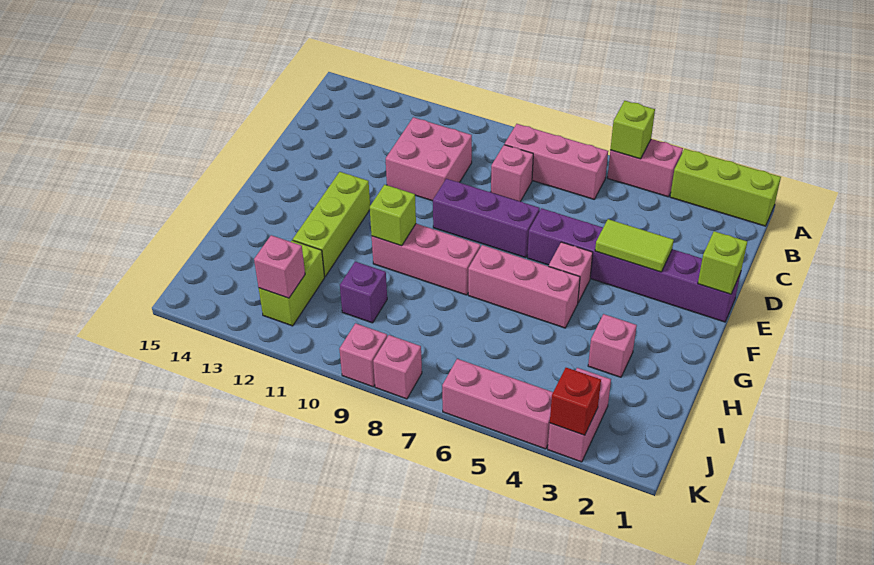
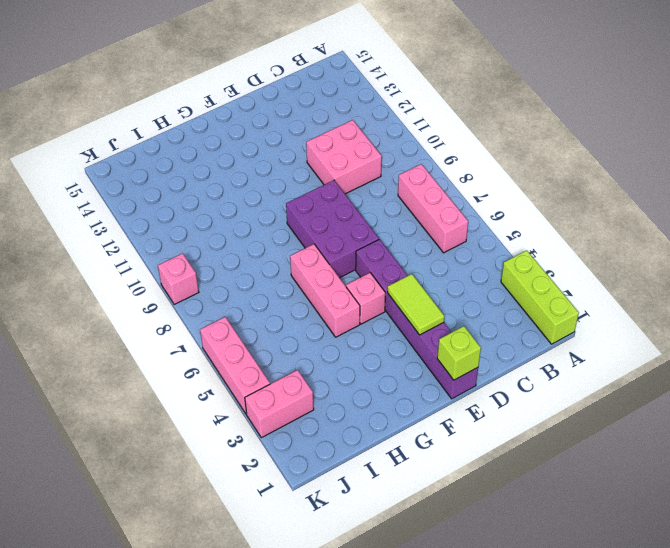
purple 2x3 brick [286,180,379,278] -> purple 1x3 brick [433,179,540,258]
none -> pink 1x2 brick [607,139,683,197]
none -> pink 1x1 brick [491,145,533,202]
none -> lime 1x3 brick [293,172,370,276]

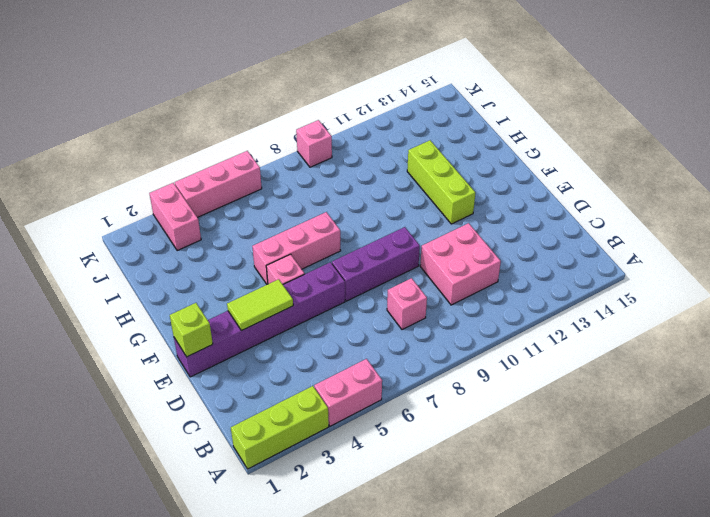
none -> pink 1x3 brick [505,124,608,199]
none -> pink 1x3 brick [372,224,480,295]
none -> pink 1x1 brick [588,314,637,377]

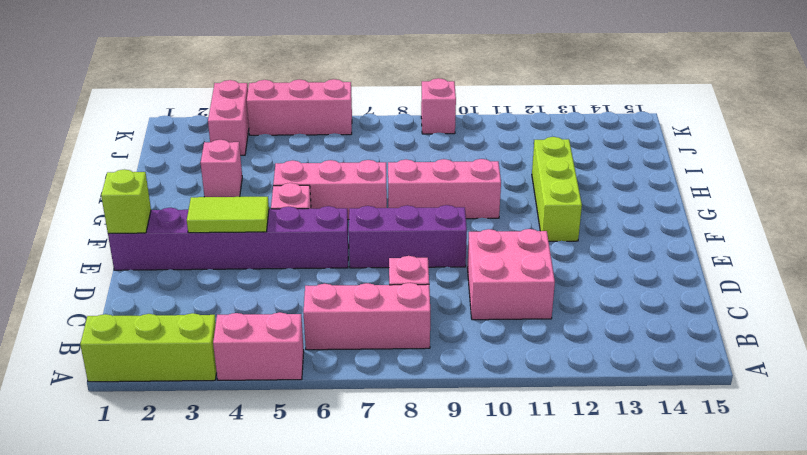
none -> purple 1x1 brick [340,262,387,323]
none -> lime 1x2 brick [259,240,325,326]
none -> pink 1x1 brick [373,335,422,399]

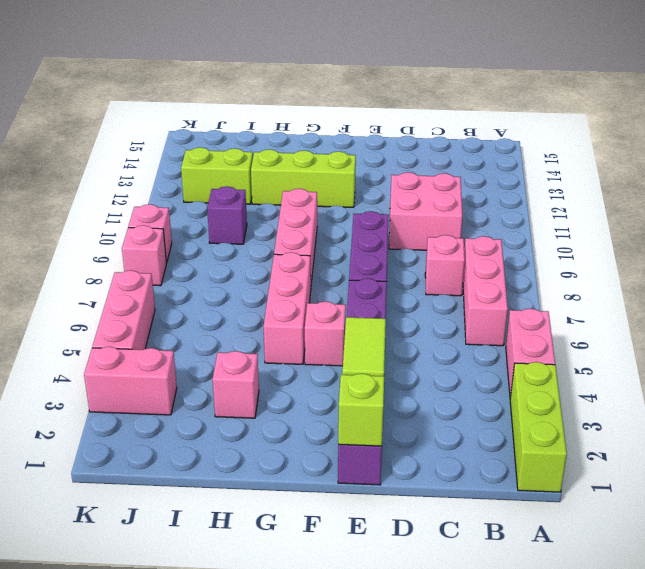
none -> lime 1x1 brick [610,101,655,159]
none -> lime 1x1 brick [370,185,416,246]
none -> pink 1x1 brick [254,235,305,298]

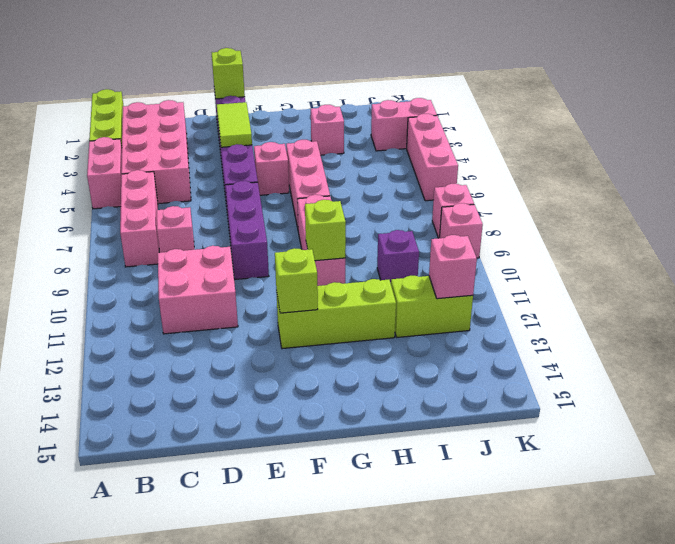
pink 2x4 brick [121,100,191,204] -> none
lime 1x1 brick [275,248,318,313] -> lime 1x1 brick moved to [610,101,655,159]
none -> red 1x1 brick [550,368,601,435]

